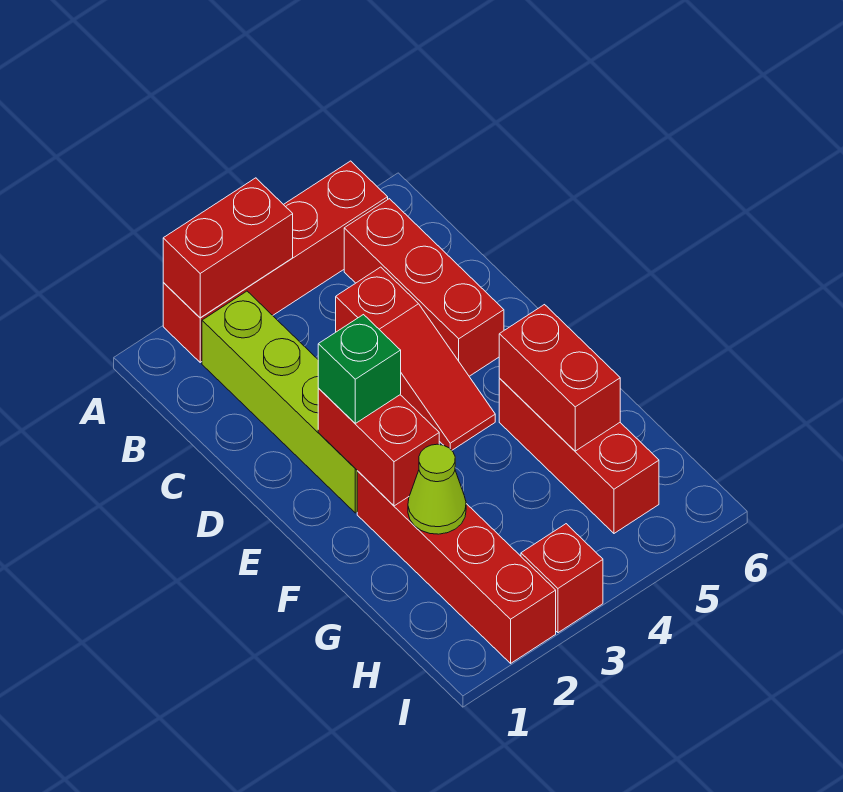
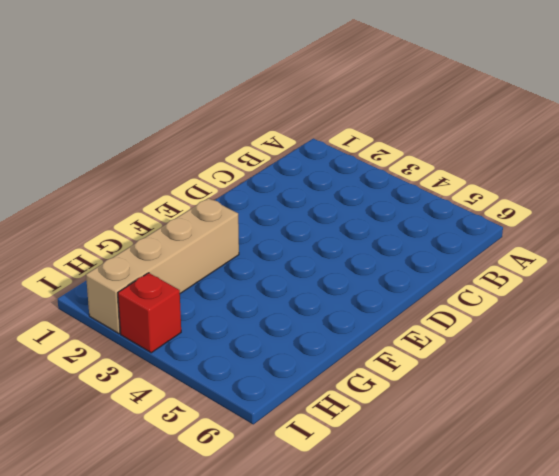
tan 1x4 brick [86,198,239,334] -> red 1x4 brick [357,471,556,663]
none -> red 1x4 brick [163,161,388,362]
none -> lime 1x4 brick [202,291,357,513]
none -> red 1x3 brick [344,199,504,376]

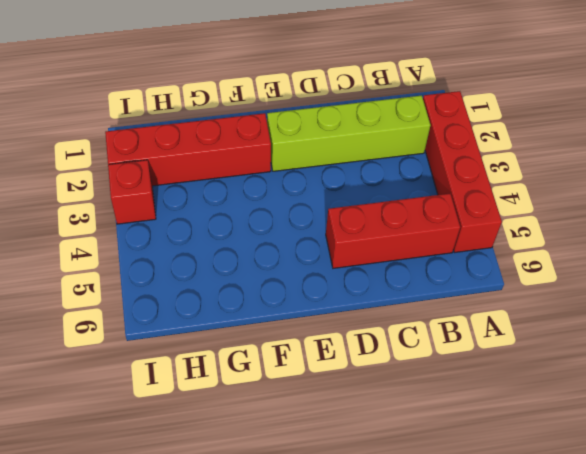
none -> red 1x3 slope [336,267,495,450]
none -> red 1x3 brick [499,379,659,533]
none -> red 1x2 brick [163,178,293,318]

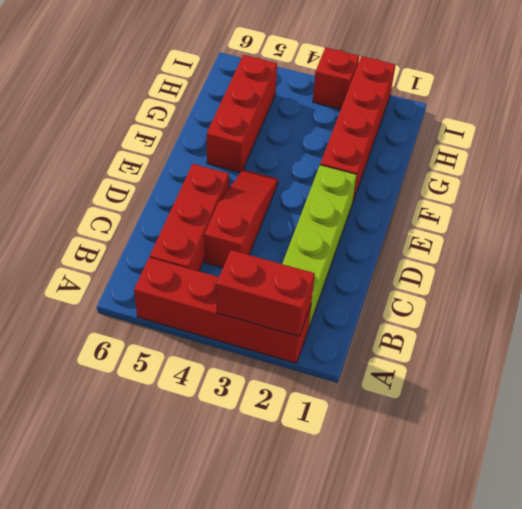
none -> red 1x2 brick [318,389,439,506]
none -> red 1x2 brick [499,305,620,451]
none -> lime 1x1 cone [408,444,466,534]

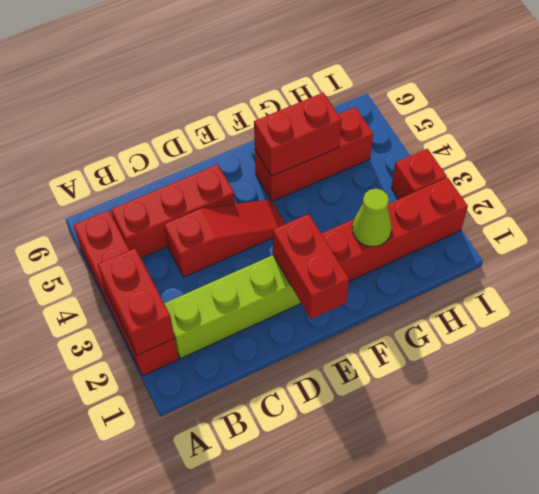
red 1x2 brick [273,214,349,319] -> red 1x2 brick turned to [318,389,439,506]
none -> green 1x1 brick [318,315,401,423]

